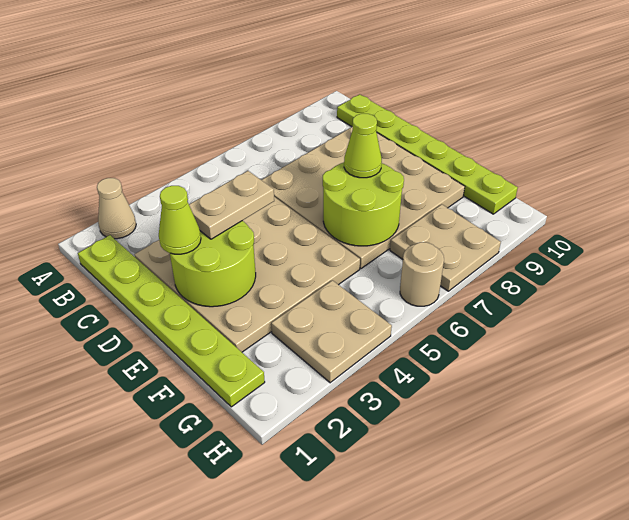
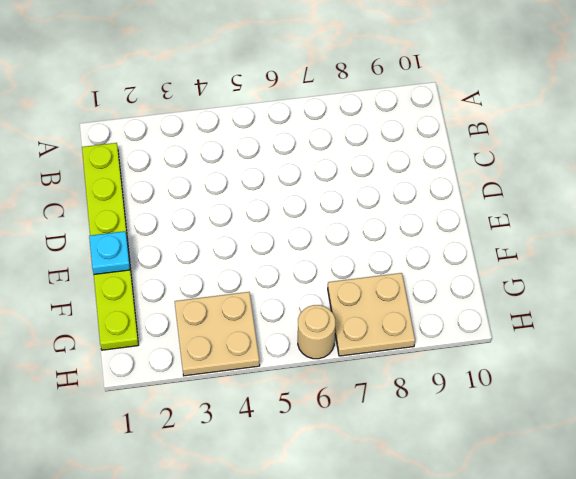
cyan 1x1 plate [89,231,130,274] -> none
none -> tan 1x1 cone [97,178,136,239]
none -> lime 1x6 plate [337,94,518,214]
none -> tan 4x4 plate [134,197,360,352]

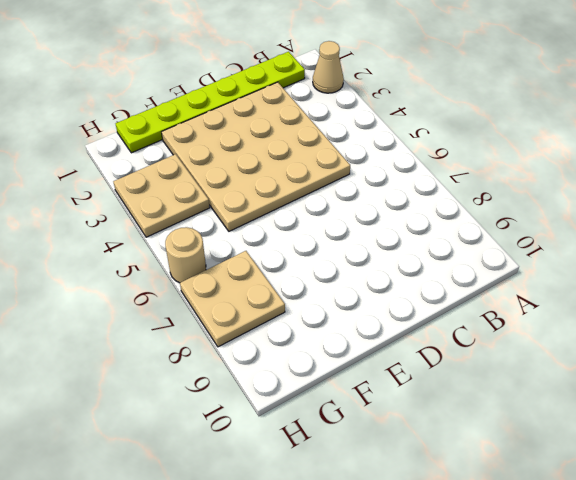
none -> lime 1x6 plate [337,94,518,214]
none -> tan 4x4 plate [262,126,465,269]
none -> lime 2x2 round brick [170,221,256,307]

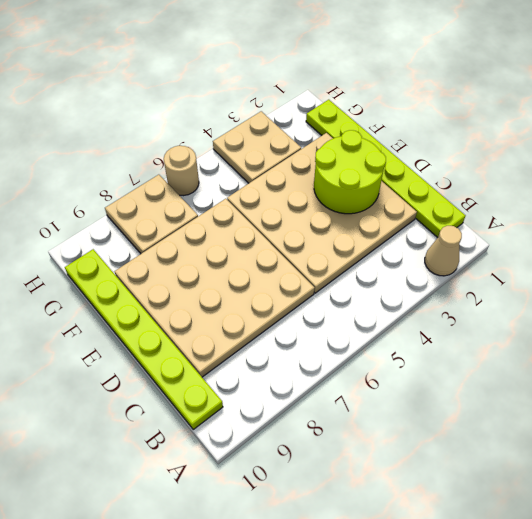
none -> lime 2x2 round brick [323,162,404,246]
none -> lime 1x1 cone [159,186,201,254]
none -> tan 1x2 plate [189,171,274,239]

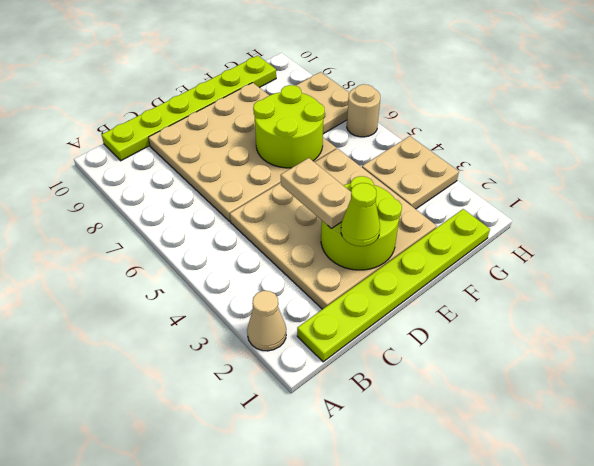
none -> lime 1x1 cone [344,114,382,178]

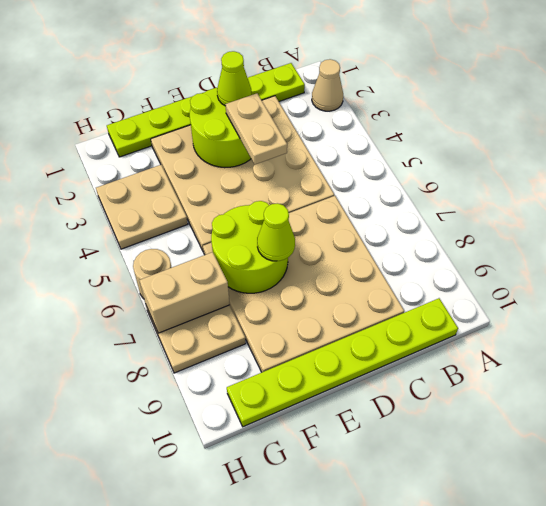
tan 1x2 brick [139,252,230,333] -> none

